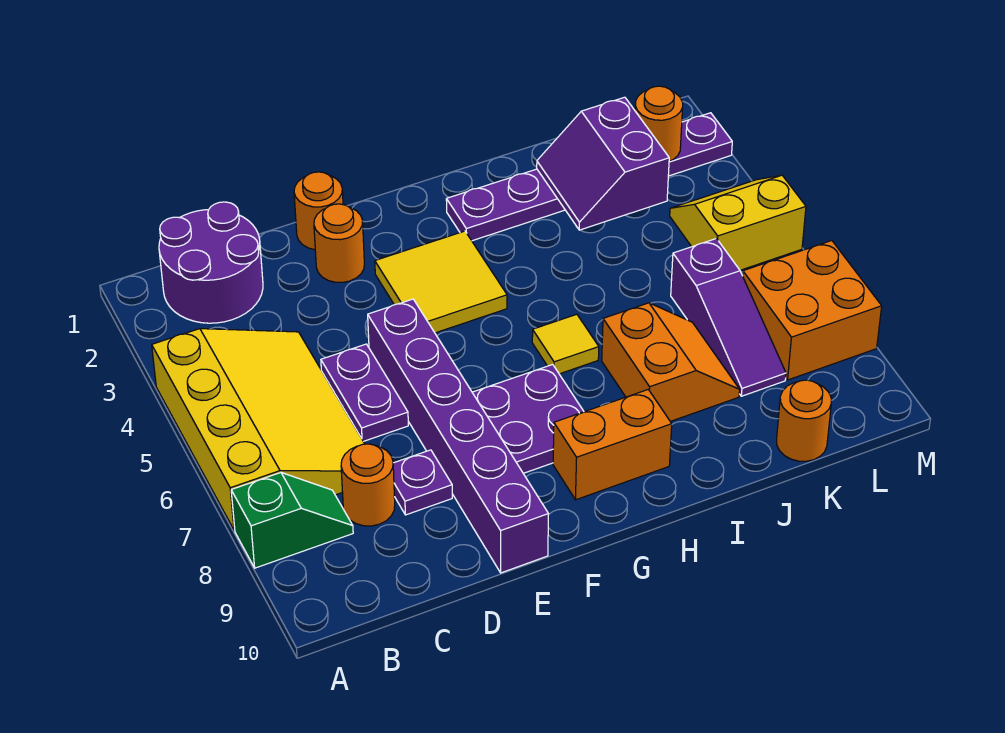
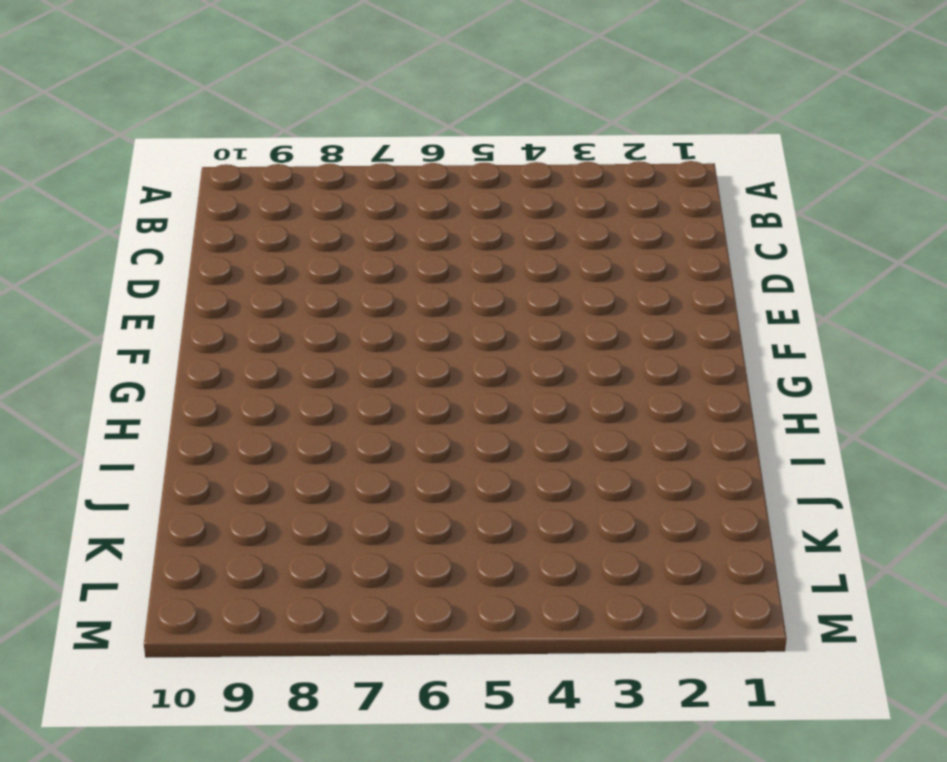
none -> yellow 3x4 slope [152,329,365,530]
none -> green 1x2 slope [231,473,353,568]
none -> purple 2x2 round brick [159,202,263,323]

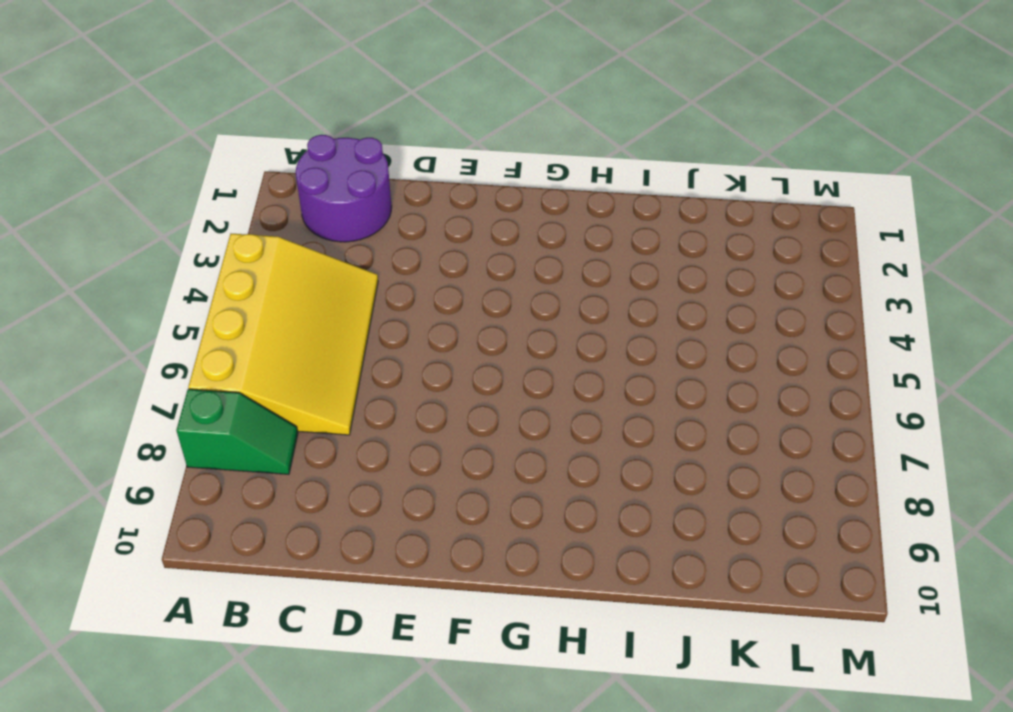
none -> orange 1x1 round brick [341,444,395,526]
none -> purple 1x2 plate [321,344,408,441]
none -> purple 1x1 plate [393,450,452,515]

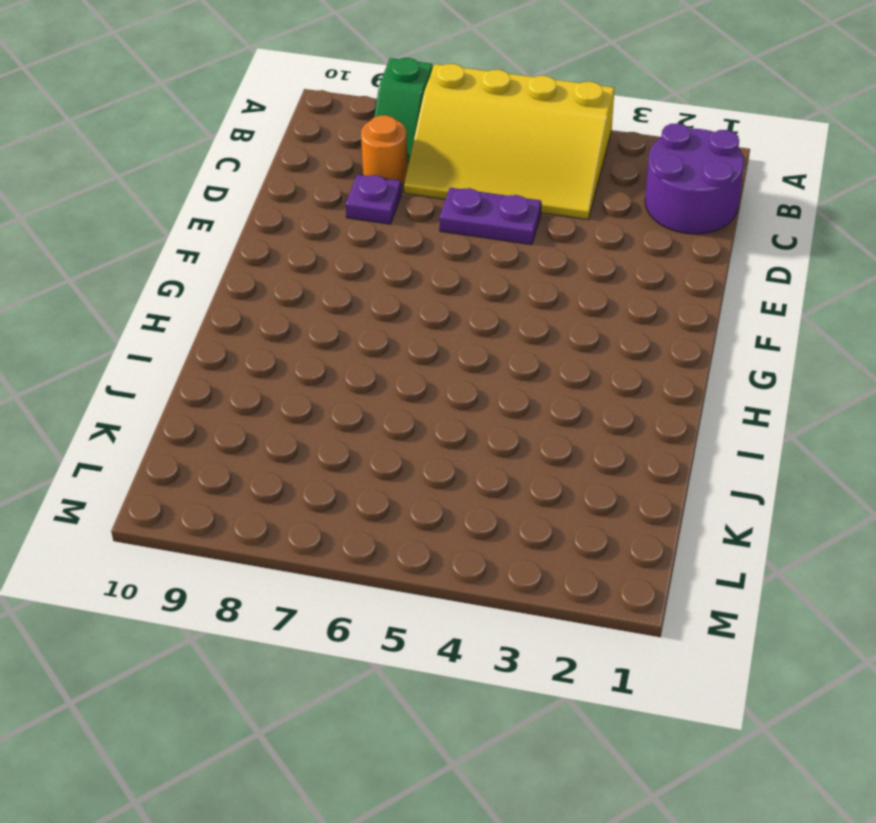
none -> orange 1x1 round brick [294,172,343,250]
none -> orange 1x1 round brick [314,204,364,282]
none -> purple 1x6 brick [368,299,548,573]

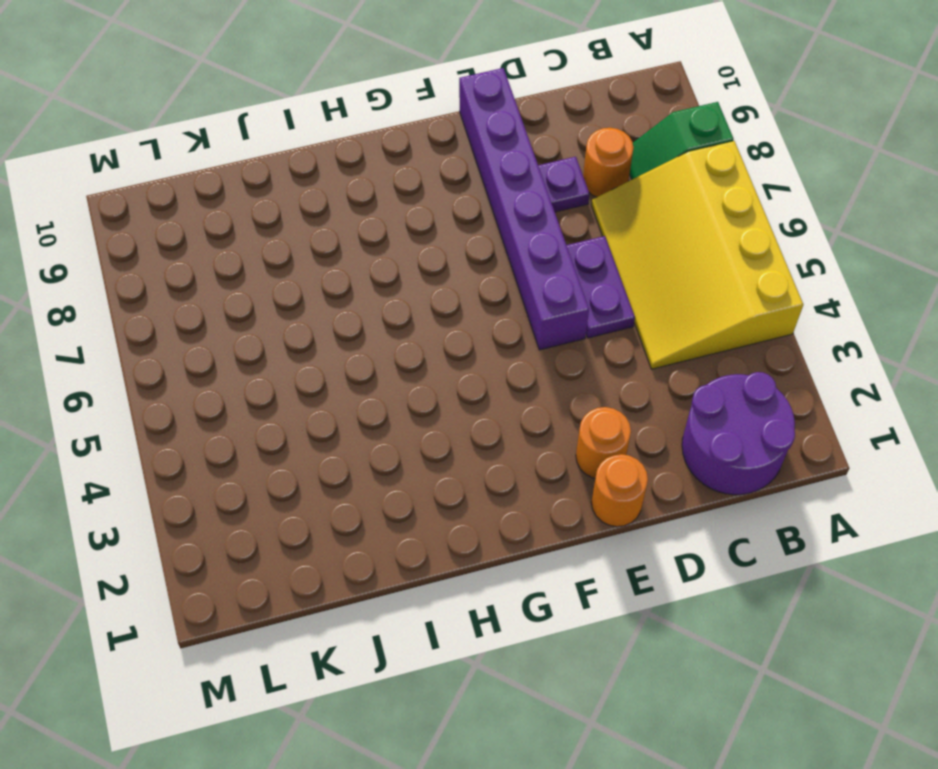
none -> yellow 2x2 tile [375,231,507,333]
none -> purple 2x2 plate [472,365,584,473]
none -> orange 1x2 brick [553,390,672,500]

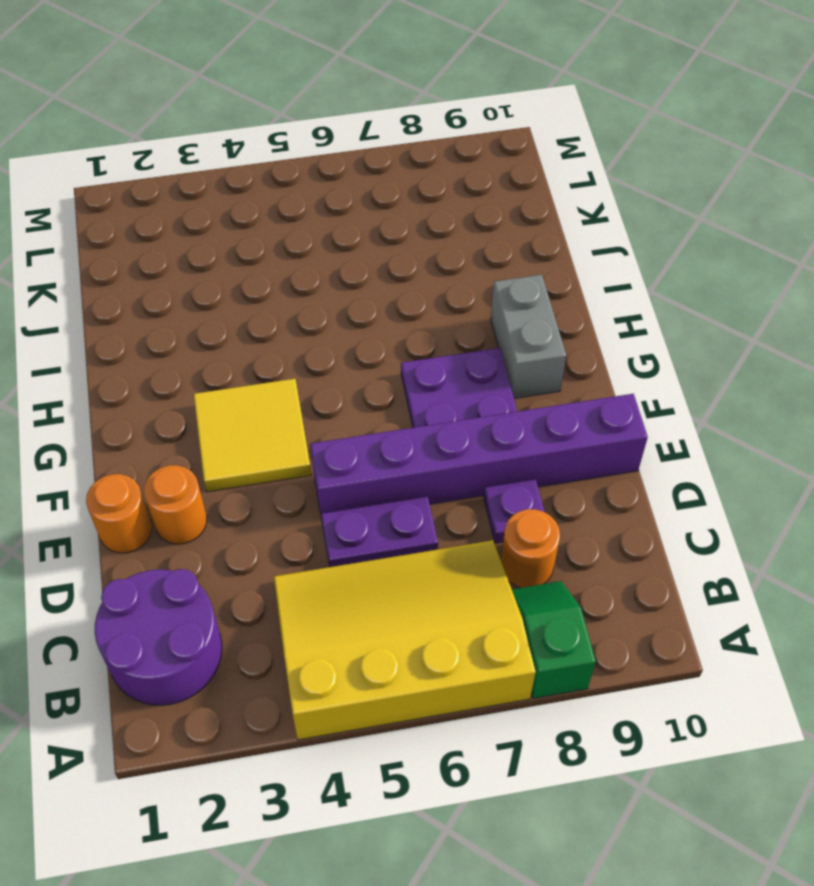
grey 1x2 brick [491,275,566,398] -> orange 1x2 brick [553,390,672,500]
none -> purple 1x6 plate [446,113,732,241]
none -> yellow 1x1 tile [532,314,599,374]
none -> orange 2x2 slope [602,303,740,421]

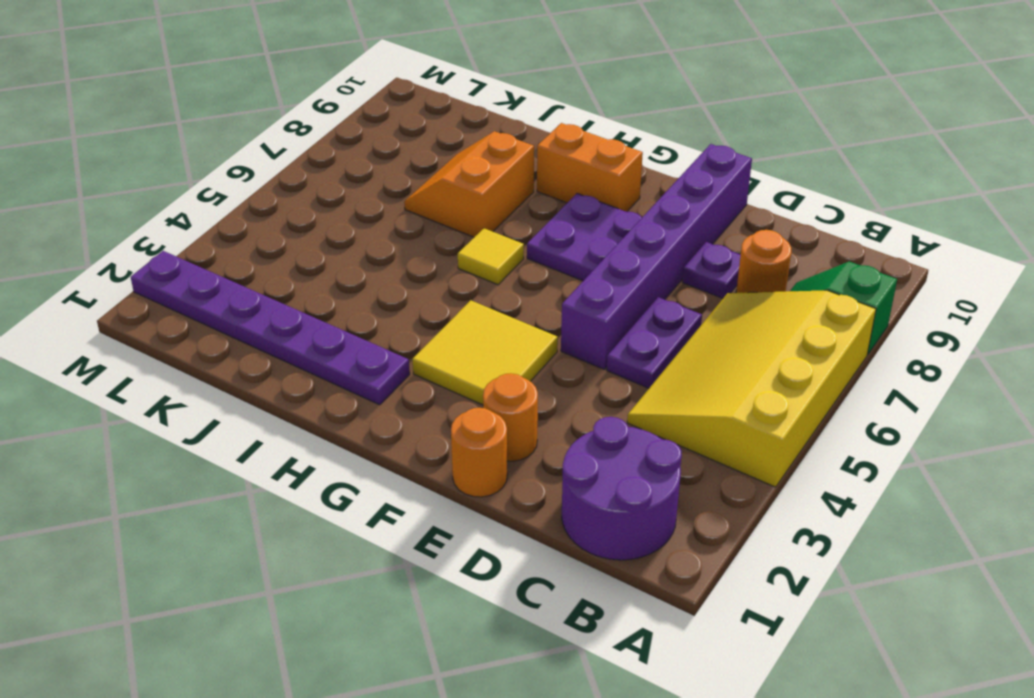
none -> purple 1x3 slope [671,239,786,396]
none -> orange 1x1 round brick [777,380,831,461]
none -> yellow 2x2 slope [670,175,806,270]

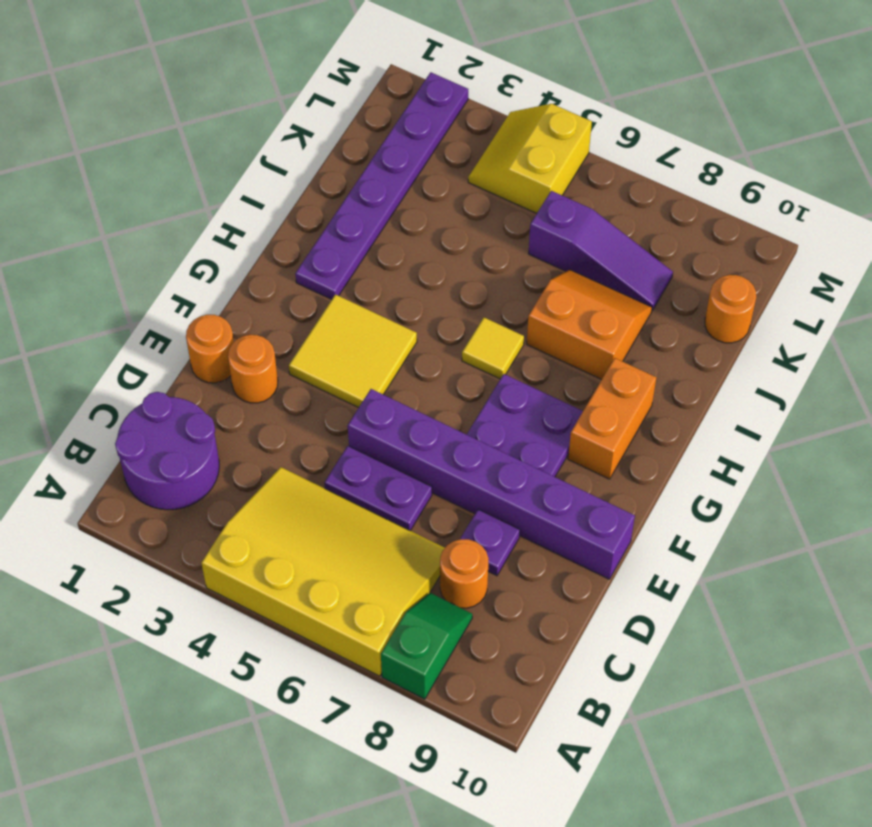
none -> orange 2x2 brick [743,241,882,380]
none -> purple 2x2 slope [537,97,669,230]
none -> orange 1x1 round brick [635,86,683,161]

